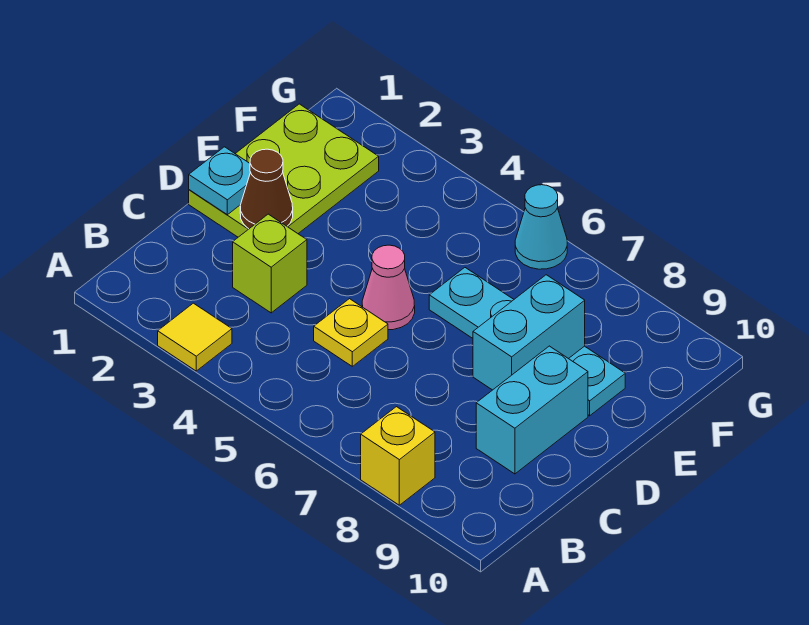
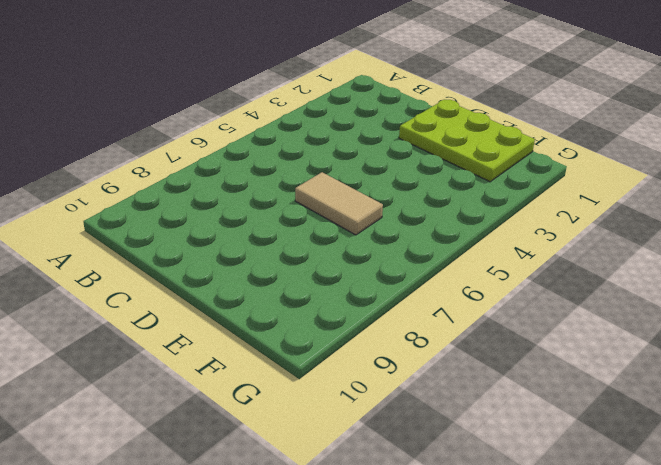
tan 1x2 tile [295,172,383,235] -> cyan 1x4 plate [429,268,625,416]
none -> yellow 1x1 tile [158,303,232,371]
none -> yellow 1x1 brick [361,407,435,505]
none -> lime 1x1 brick [233,214,307,313]

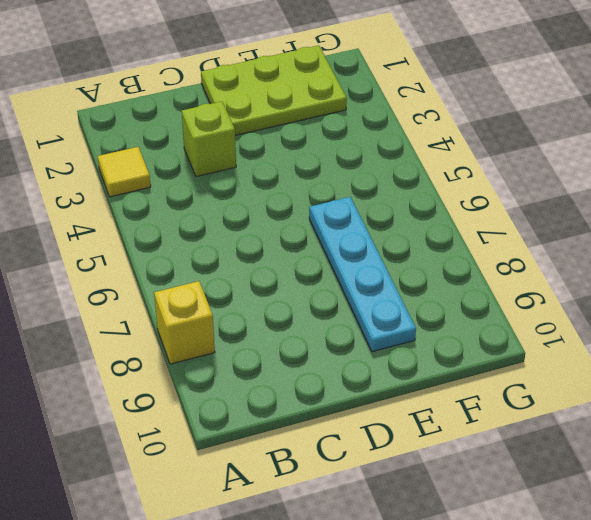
none -> yellow 1x1 plate [314,299,388,366]
none -> cyan 1x2 brick [476,346,588,474]
none -> pink 1x1 cone [362,245,415,330]

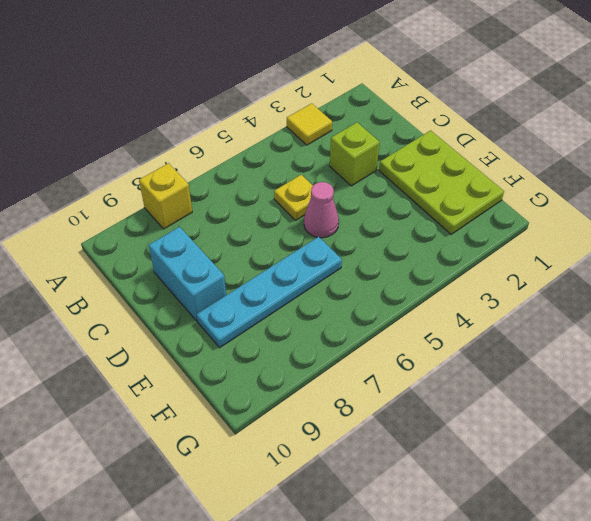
none -> cyan 1x1 cone [515,185,567,269]
none -> cyan 1x1 plate [189,147,250,215]
none -> brown 1x1 cone [240,149,293,229]

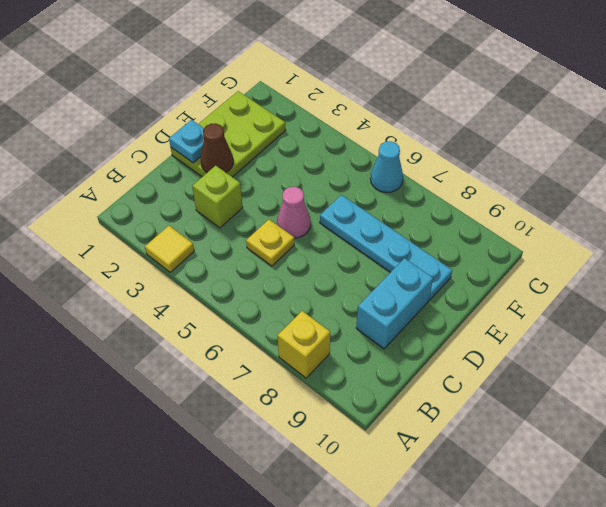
none -> cyan 1x2 brick [473,275,585,390]

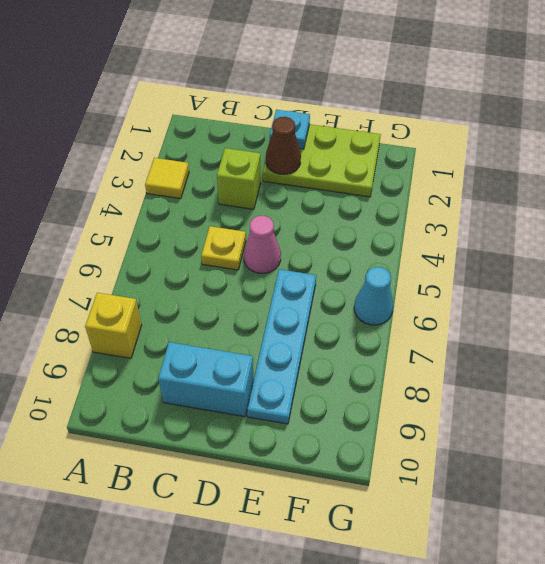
none -> cyan 1x2 brick [473,275,585,390]

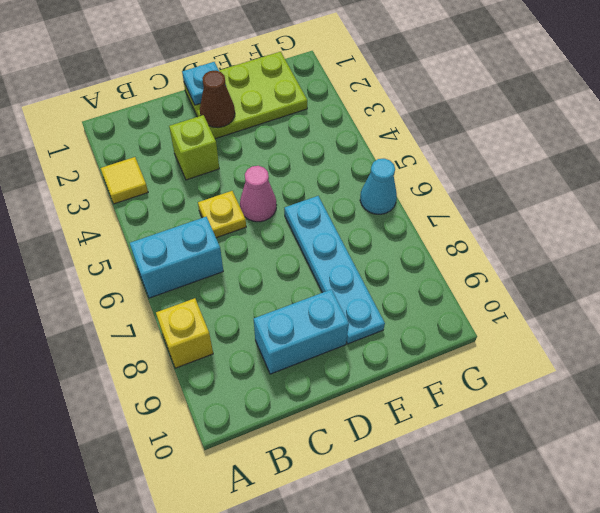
cyan 1x2 brick [130,217,223,298] -> cyan 1x2 brick moved to [473,275,585,390]

